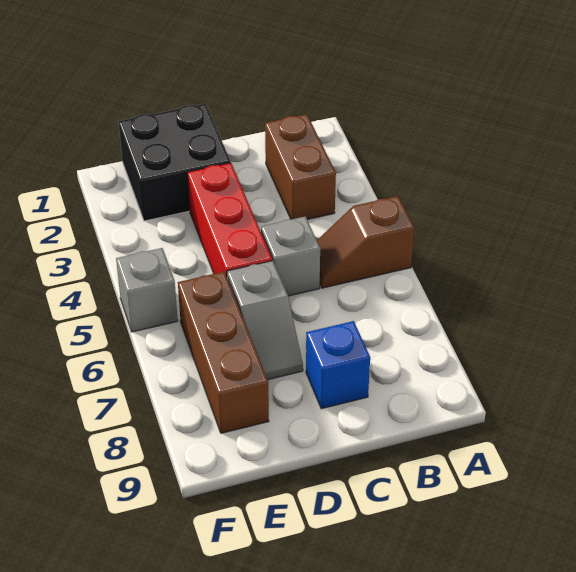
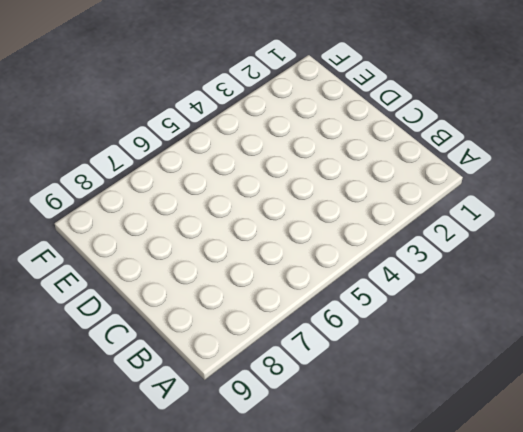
none -> brown 1x2 slope [317,196,414,288]
none -> brown 1x2 brick [265,114,336,220]

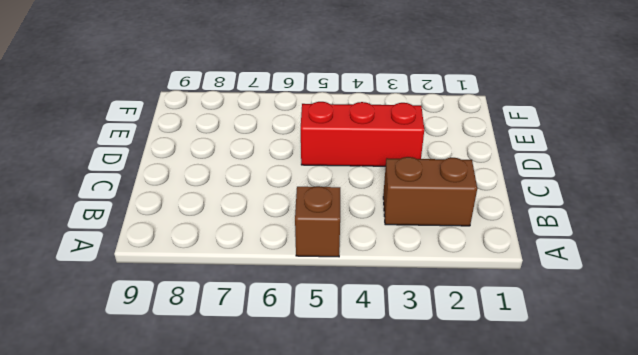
none -> grey 1x1 brick [261,216,320,296]
none -> blue 1x1 brick [306,321,370,409]

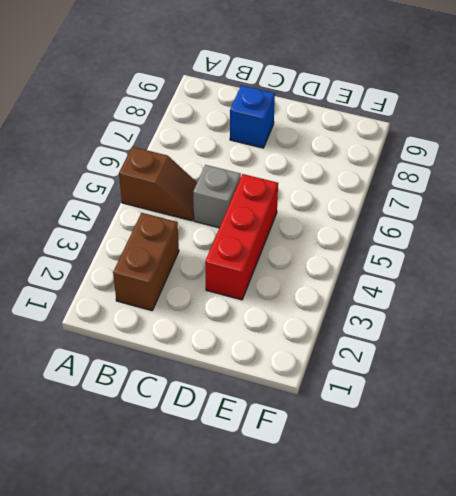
none -> black 2x2 brick [118,104,231,221]
none -> grey 1x2 slope [227,261,303,380]

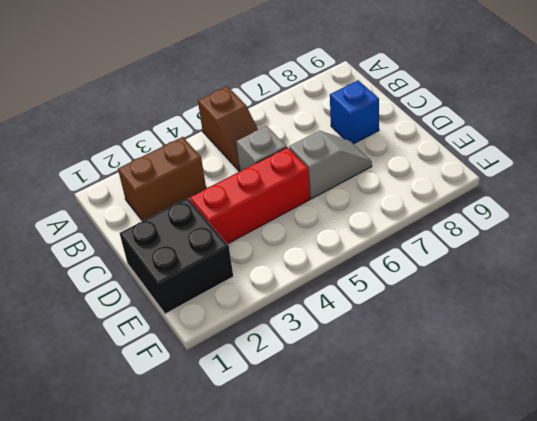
none -> brown 1x3 brick [178,272,269,433]
none -> grey 1x1 brick [116,248,178,332]

